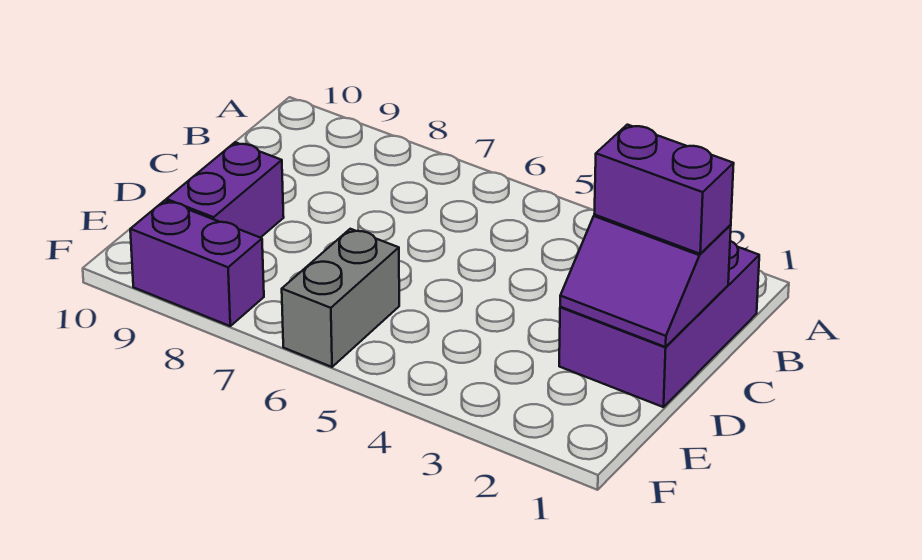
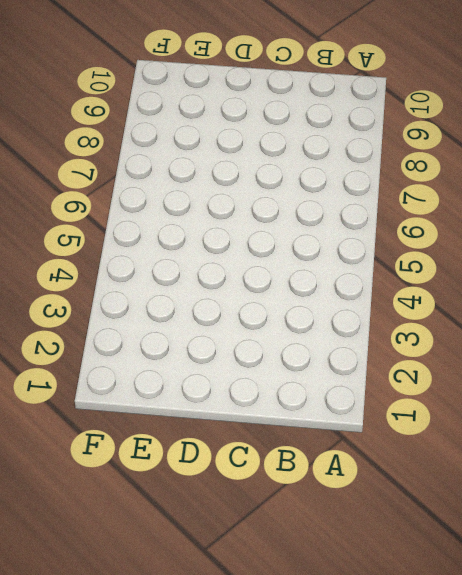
none -> purple 2x3 brick [559,241,759,407]
none -> purple 1x2 brick [166,142,284,238]

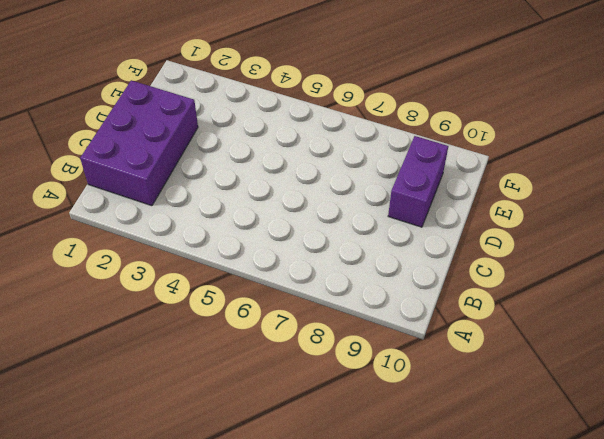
none -> grey 1x2 brick [282,229,399,367]
none -> purple 1x2 brick [130,200,264,326]

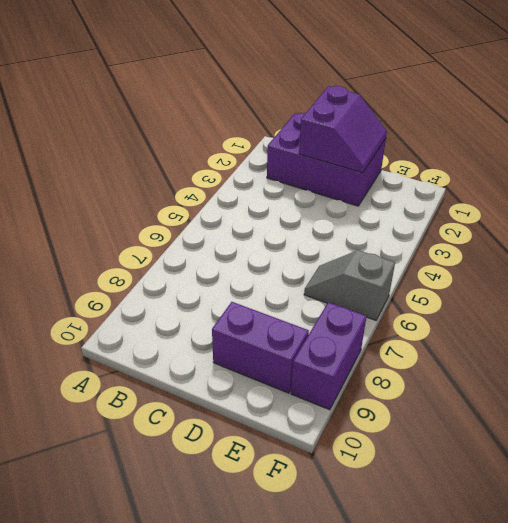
grey 1x2 slope [304,250,395,320] -> grey 1x2 brick [282,229,399,367]
none -> purple 1x2 brick [594,125,734,254]

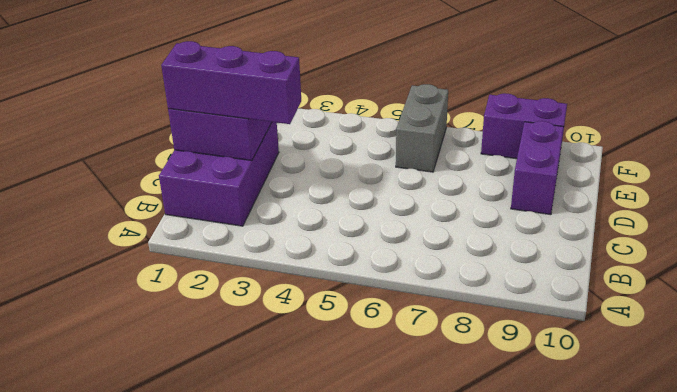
purple 1x3 brick [161,41,301,124] -> purple 1x2 brick [594,125,734,254]

